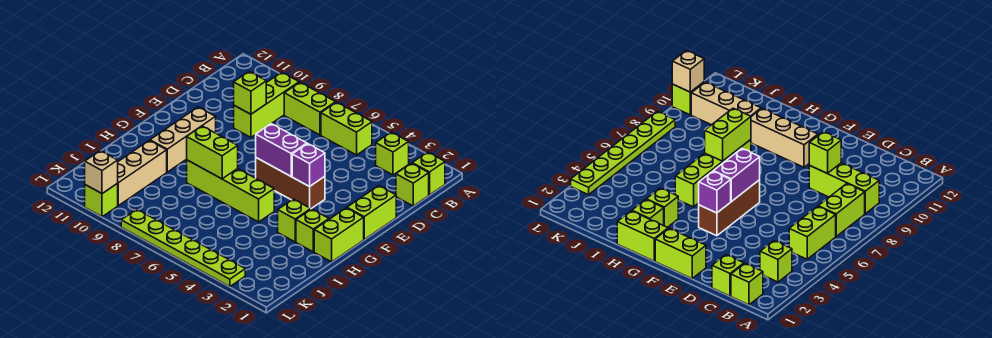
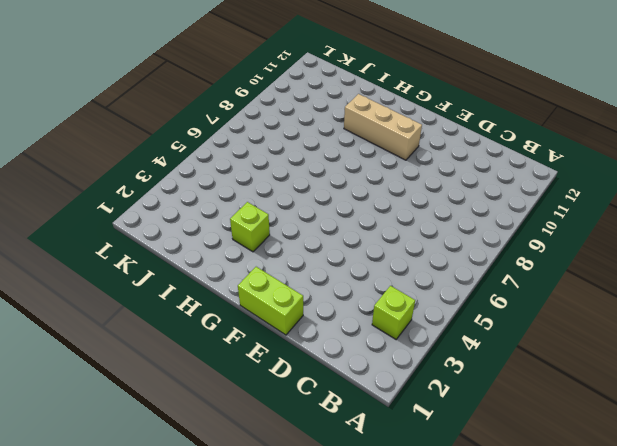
none -> lime 1x1 brick [412,152,445,195]
none -> lime 1x2 brick [321,102,372,155]
none -> lime 1x2 brick [284,82,336,135]

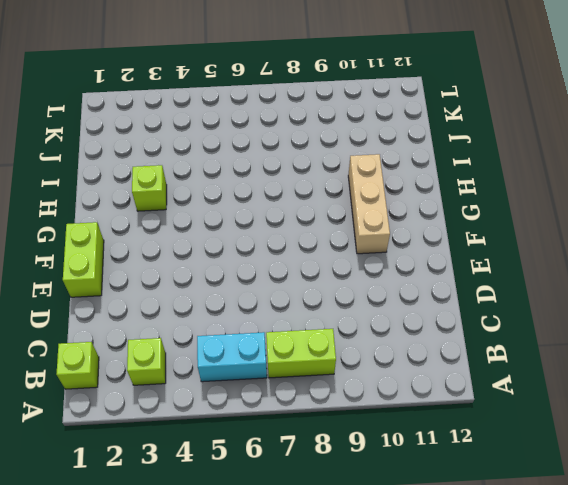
cyan 1x2 brick [197,332,267,382] -> lime 1x2 brick [321,102,372,155]
none -> lime 1x3 brick [234,72,299,137]
none -> lime 1x1 brick [396,163,429,206]
none -> brown 1x3 brick [256,158,325,209]

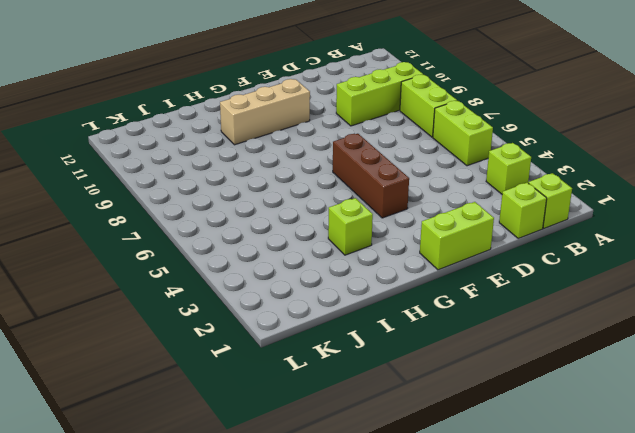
none -> lime 1x2 brick [314,208,364,262]
none -> lime 1x1 brick [296,209,329,252]
none -> lime 1x4 brick [187,160,274,222]

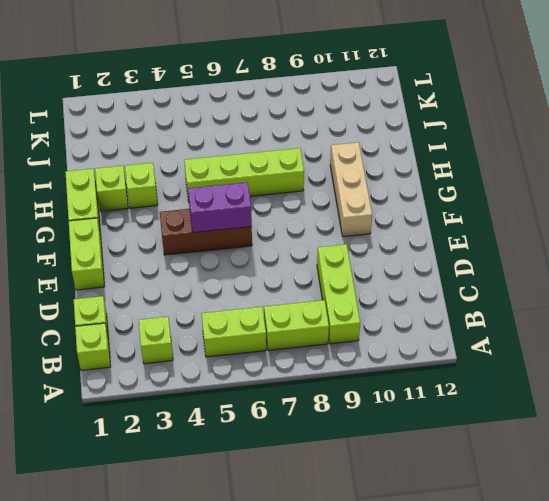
none -> tan 1x3 brick [118,140,167,206]
none -> lime 1x6 plate [121,209,245,287]
none -> lime 1x1 brick [85,183,118,217]

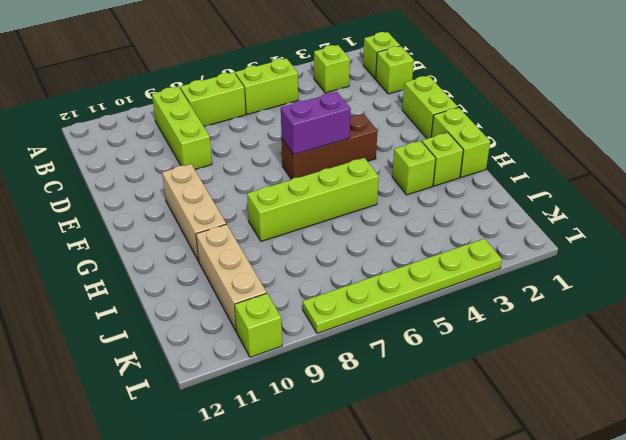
none -> lime 1x1 brick [234,71,266,114]
none -> purple 1x1 brick [292,144,325,187]
none -> lime 1x2 brick [187,126,238,179]

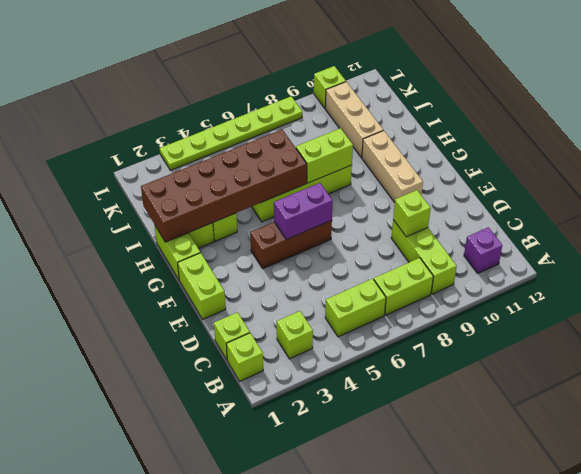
purple 1x1 brick [464,227,502,273] -> purple 1x1 brick moved to [292,144,325,187]
brown 2x6 brick [141,130,307,242] -> none
none -> tan 1x1 brick [85,151,118,194]

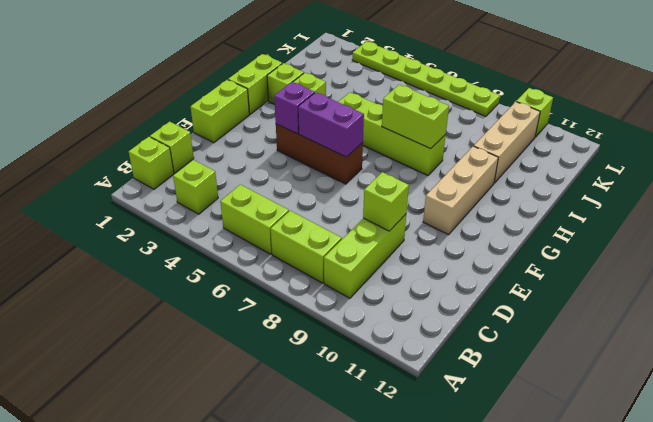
none -> tan 1x1 brick [85,151,118,194]

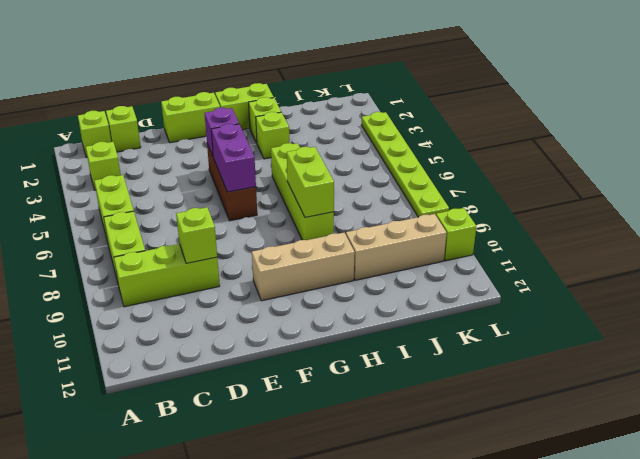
none -> tan 1x1 brick [85,151,118,194]

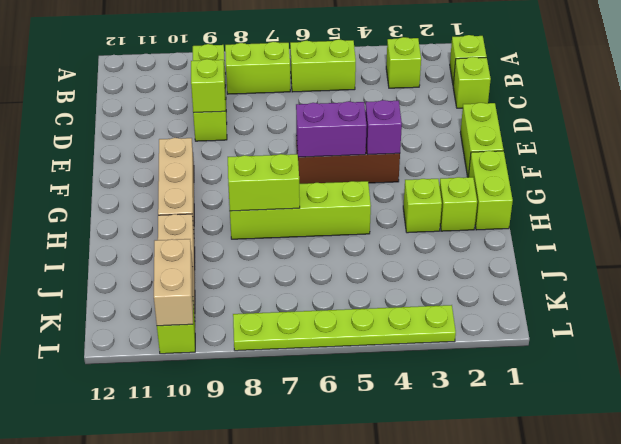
tan 1x2 brick [154,239,193,326] -> tan 1x1 brick [85,151,118,194]

